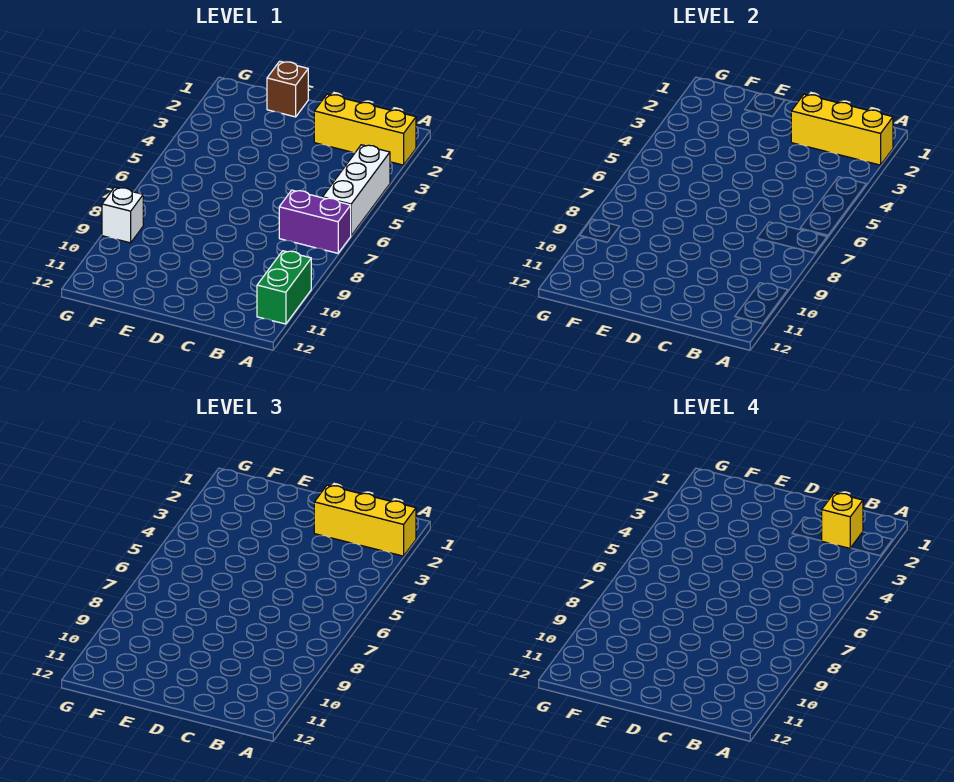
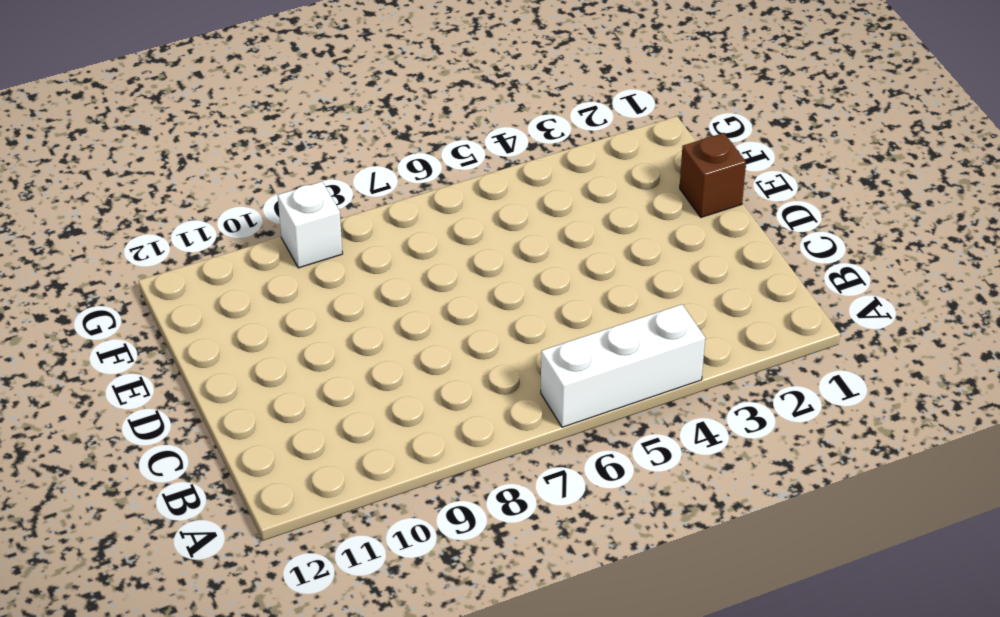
none -> yellow 1x3 brick [314,94,416,165]
none -> purple 1x2 brick [279,190,351,253]

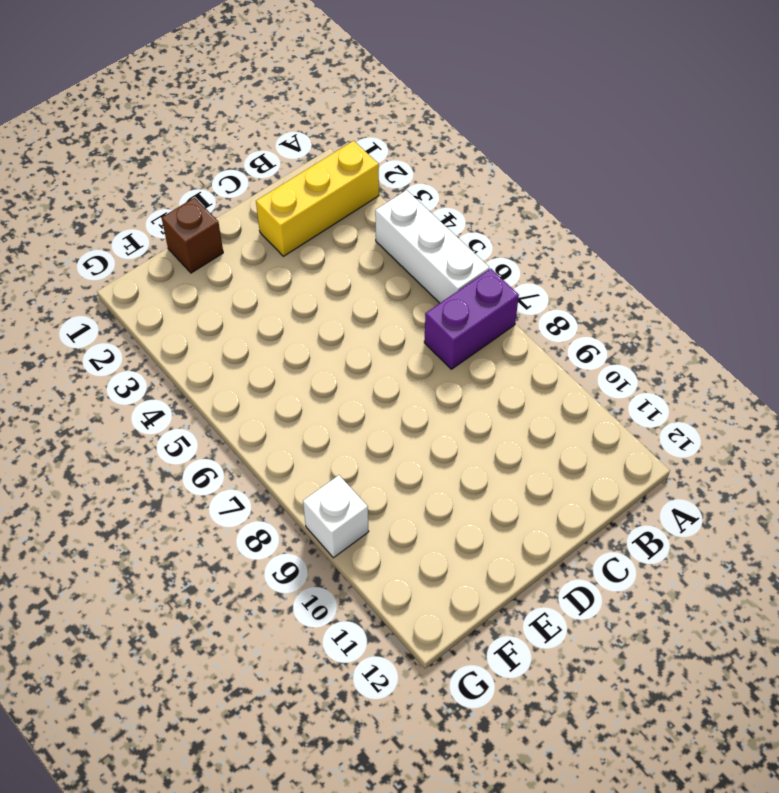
none -> green 1x2 brick [257,251,311,324]
none -> yellow 1x3 brick [791,94,893,165]

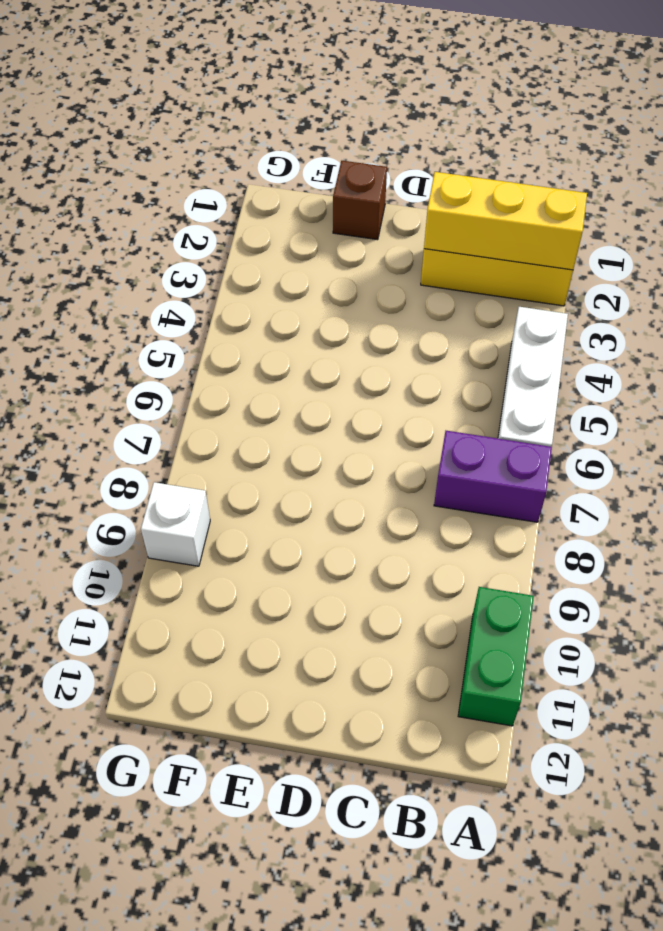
none -> yellow 1x3 brick [314,485,416,556]
none -> yellow 1x1 brick [822,493,863,548]

